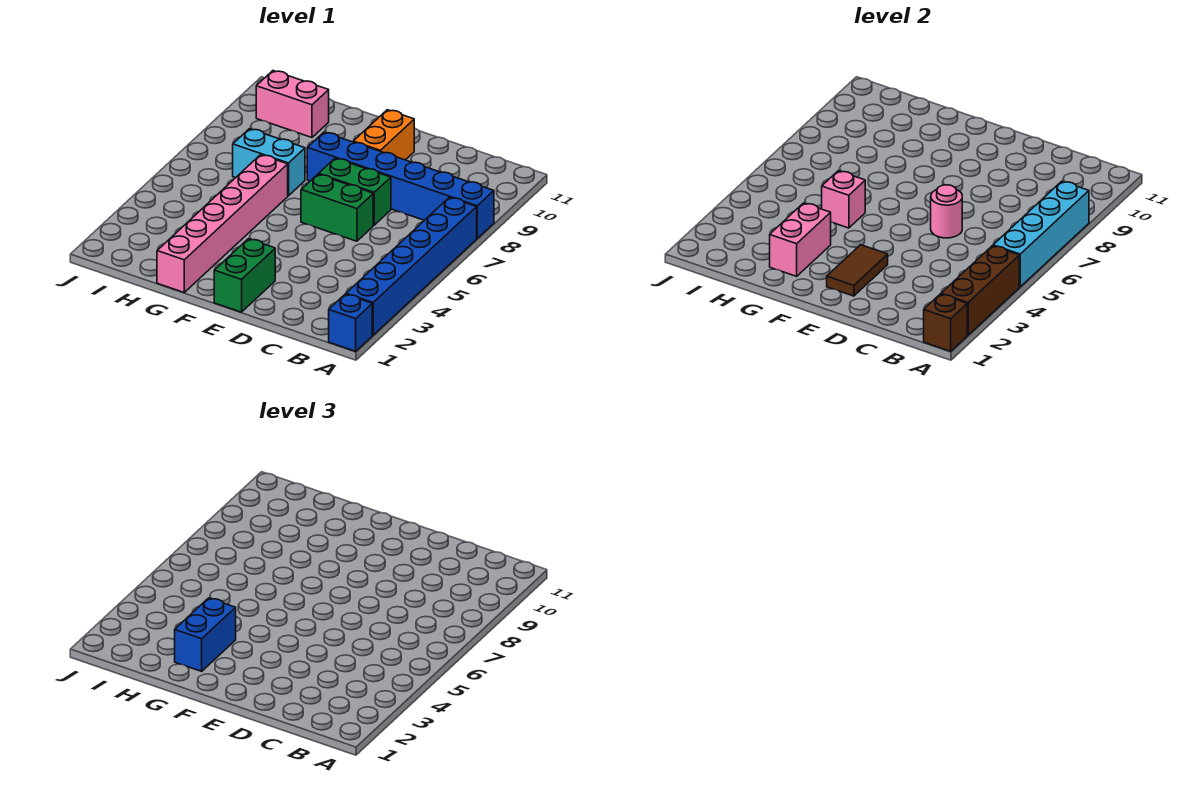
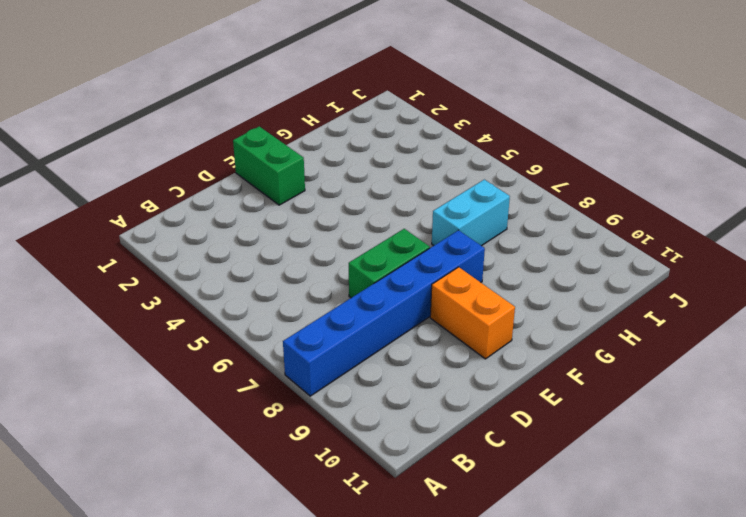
none -> blue 1x1 brick [329,294,372,351]
none -> blue 1x6 brick [346,197,477,335]
none -> green 1x2 brick [301,174,373,241]

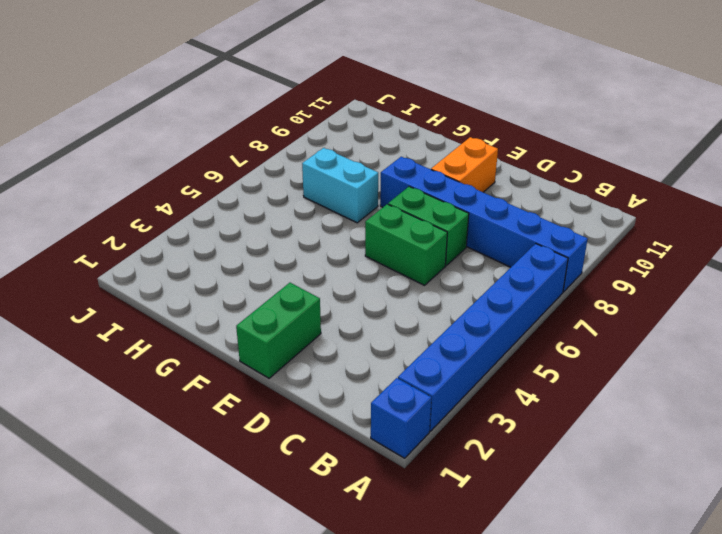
none -> pink 1x6 brick [157,155,288,292]
none -> pink 1x2 brick [256,71,329,137]
none -> brown 1x1 brick [924,294,967,351]

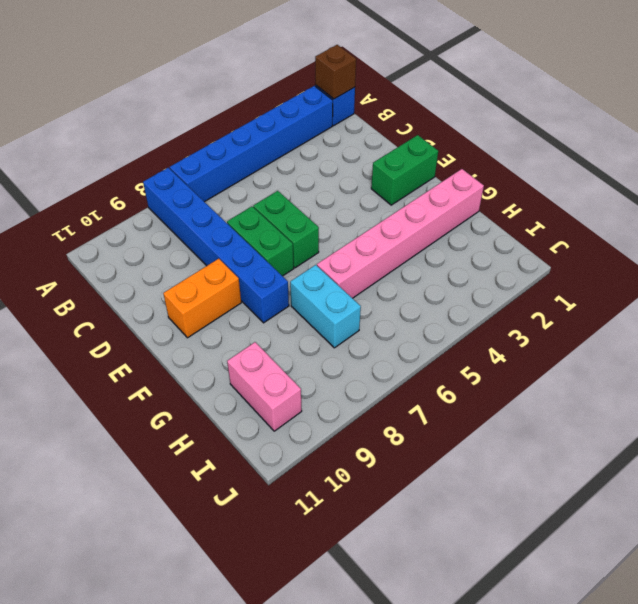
none -> brown 1x3 brick [941,246,1019,335]
none -> cyan 1x4 brick [993,181,1089,287]
none -> pink 1x1 round brick [931,185,962,238]

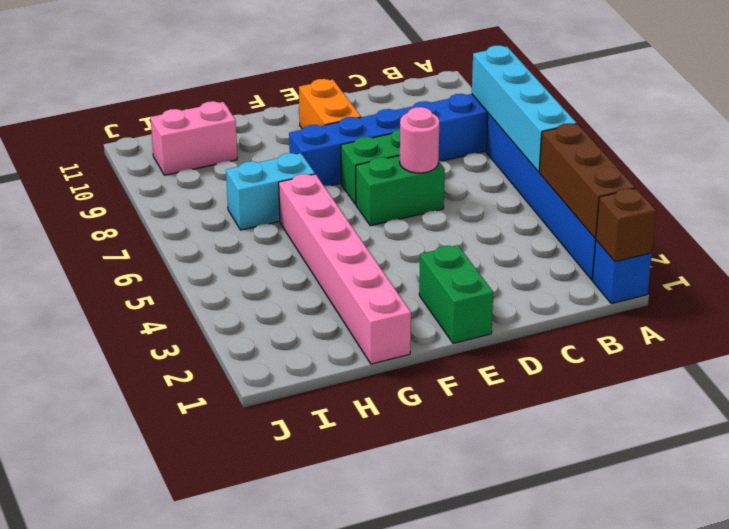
none -> brown 1x2 tile [827,245,888,296]
none -> pink 1x2 brick [770,203,831,276]
none -> pink 1x1 brick [822,171,865,228]

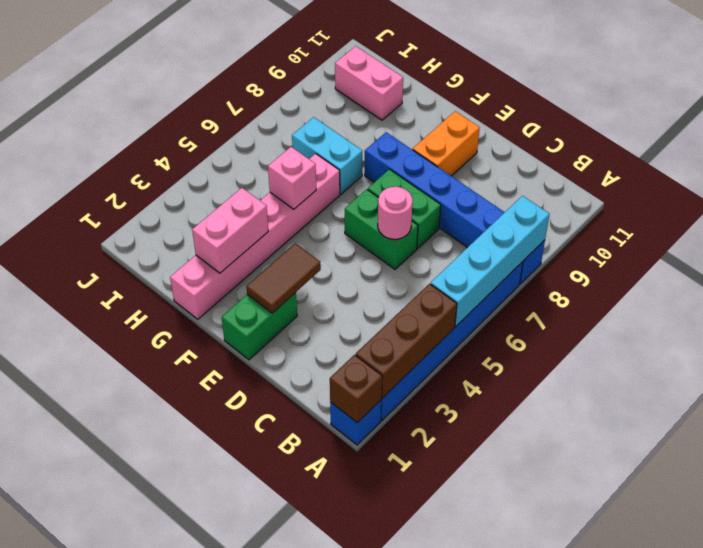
none -> blue 1x2 brick [175,598,236,671]

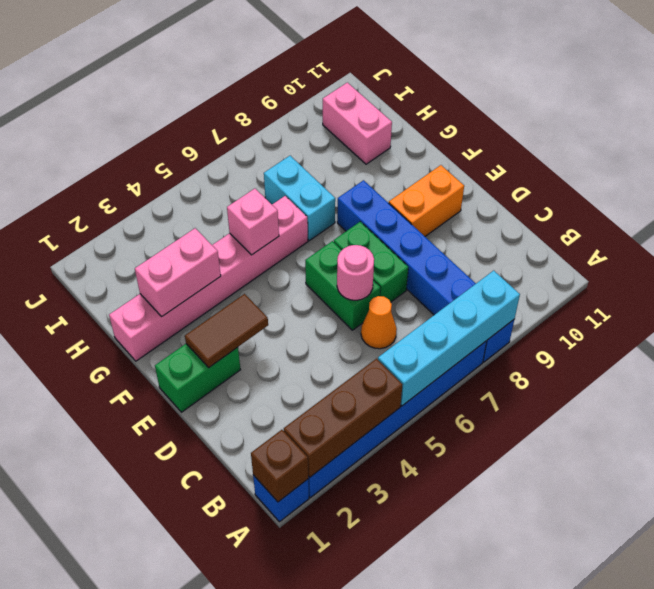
orange 1x1 cone [361,296,397,349] -> none
none -> blue 1x2 brick [175,598,236,671]

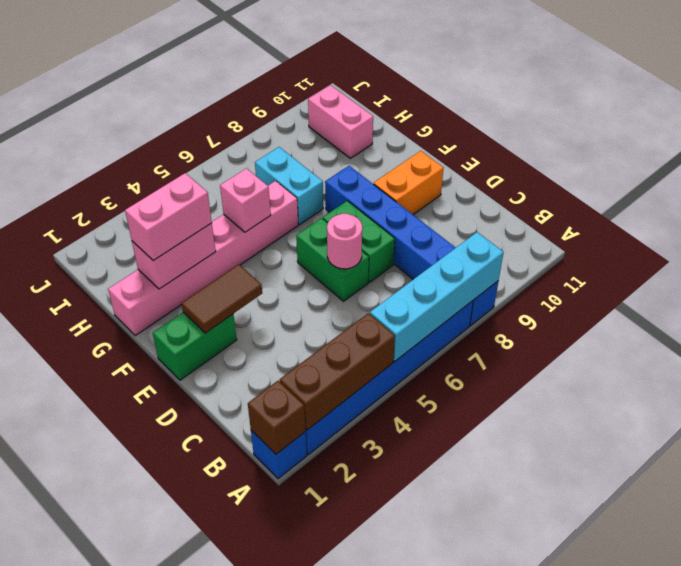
pink 1x2 brick [125,173,212,261] -> blue 1x2 brick [175,598,236,671]

